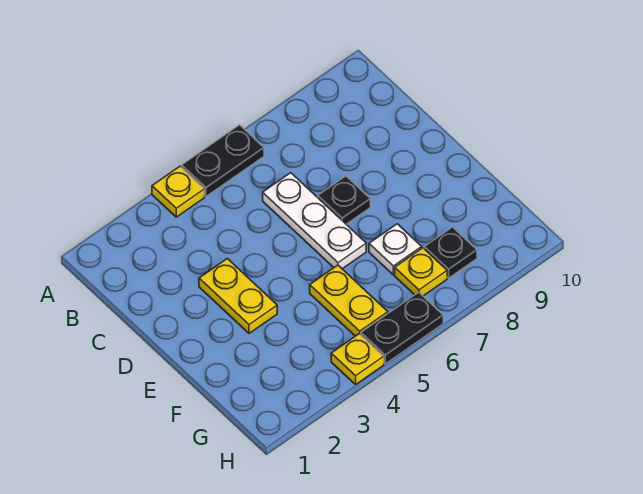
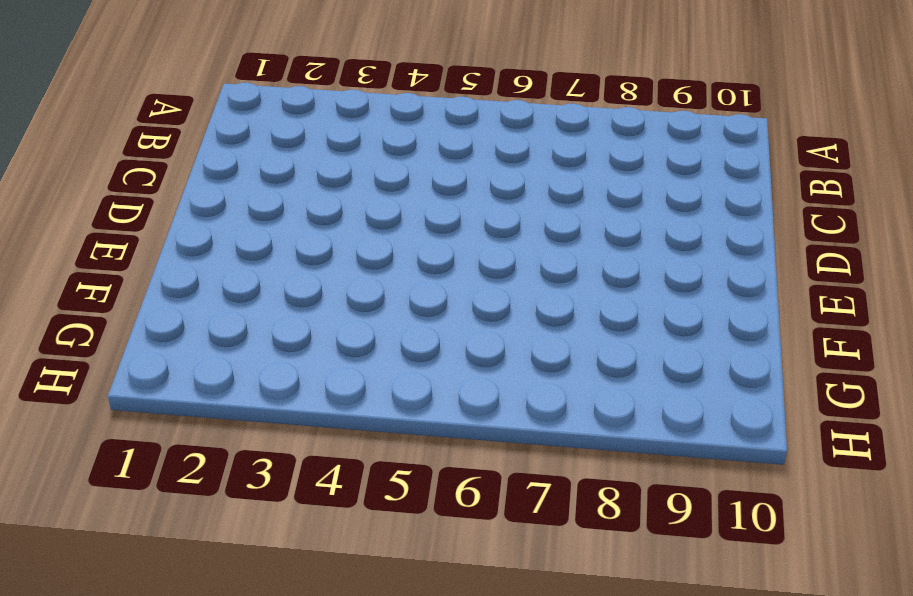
none -> yellow 1x1 plate [152,166,205,217]
none -> black 1x2 plate [182,125,264,196]

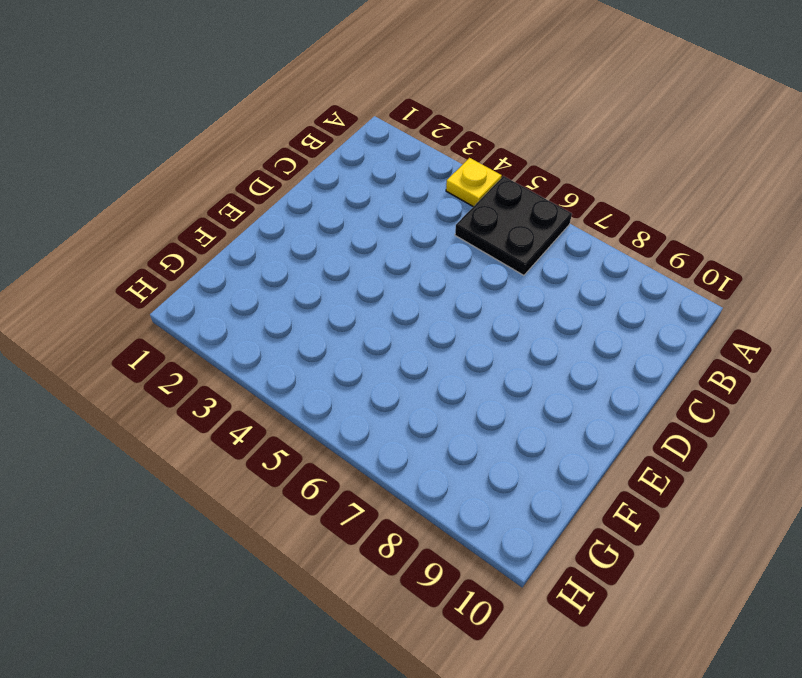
black 2x2 plate [455,176,572,275] -> black 1x2 plate [182,125,264,196]
none -> white 1x3 plate [263,173,366,269]
none -> yellow 1x2 plate [199,259,277,333]

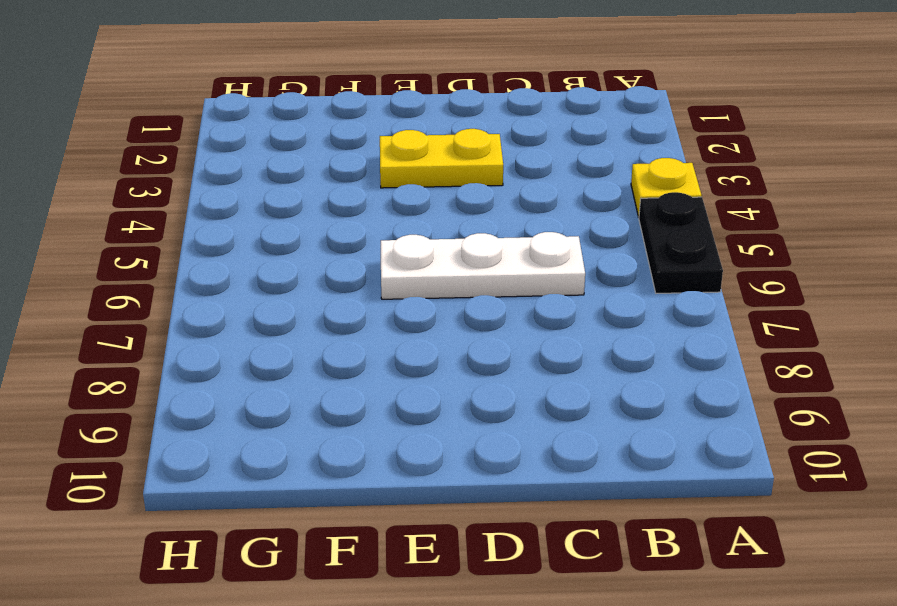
none -> black 1x1 plate [318,176,370,224]
none -> yellow 1x2 plate [310,265,388,336]

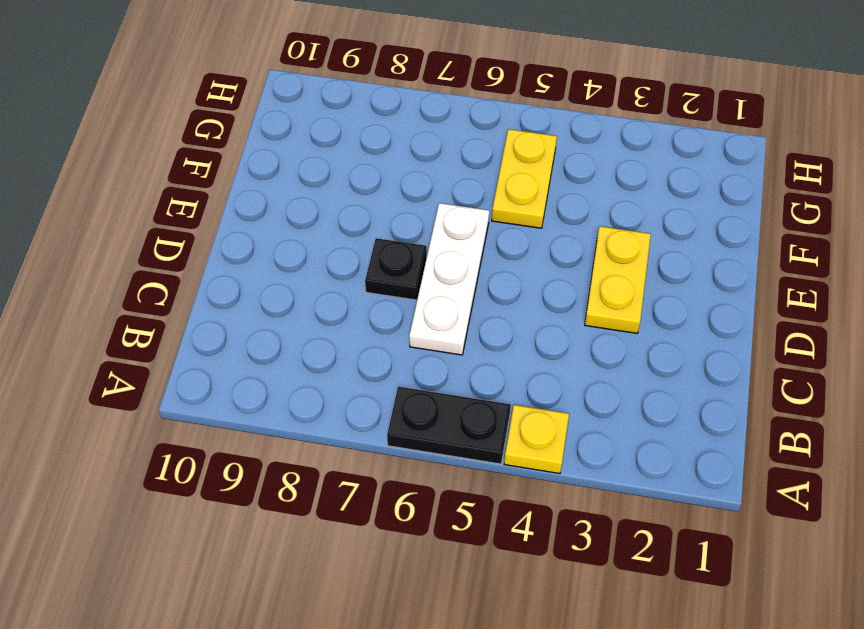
none -> white 1x1 plate [369,224,422,275]
none -> yellow 1x1 plate [395,248,447,296]

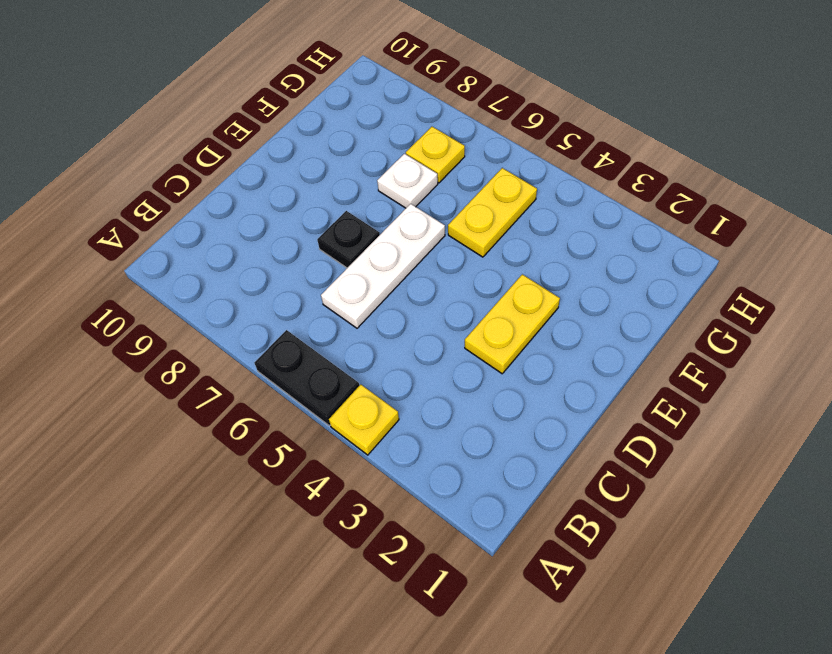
none -> black 1x1 plate [424,227,477,278]
none -> yellow 1x1 plate [331,333,384,384]

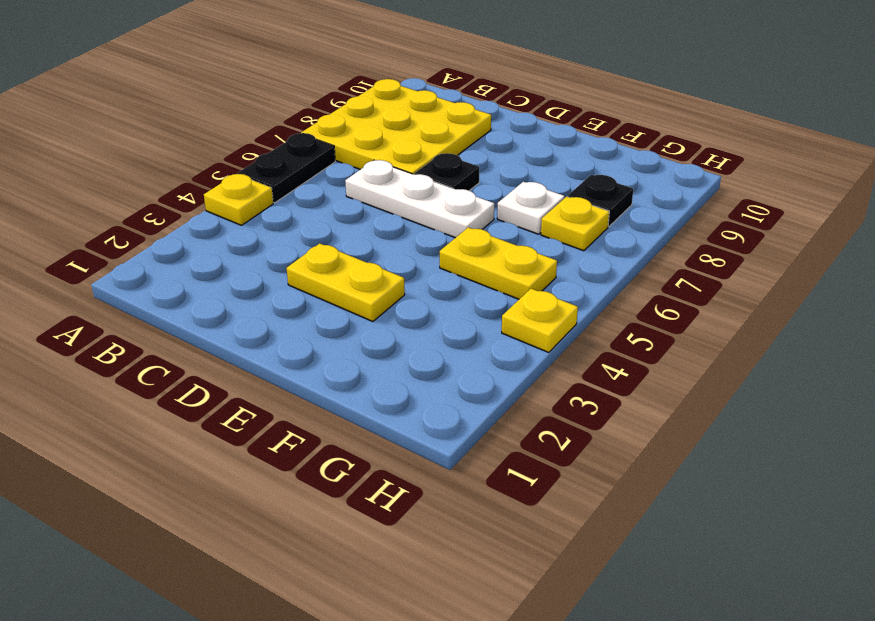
yellow 3x3 plate [301,79,491,175] -> none
none -> black 1x2 plate [361,292,443,364]

